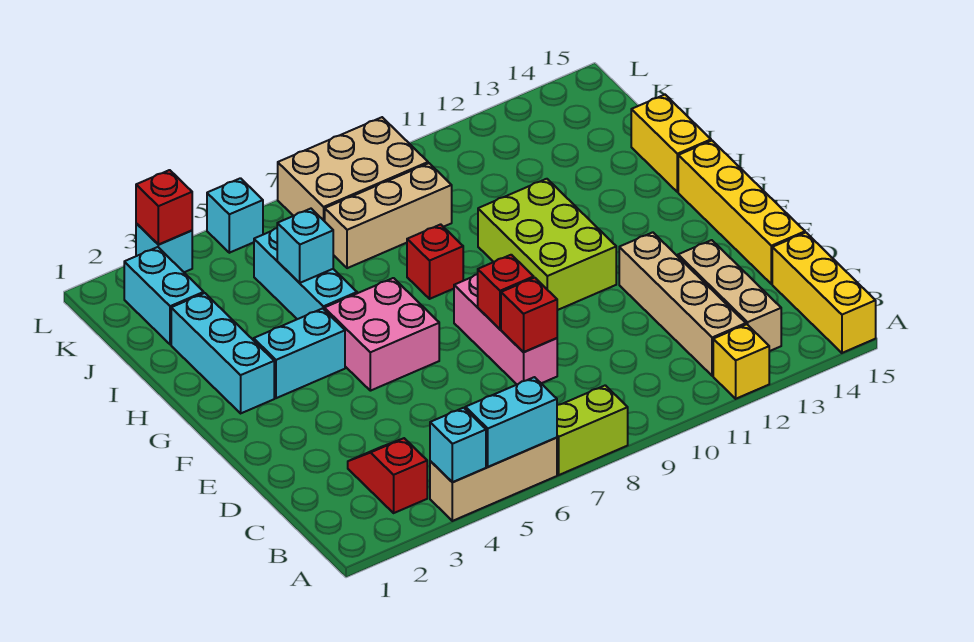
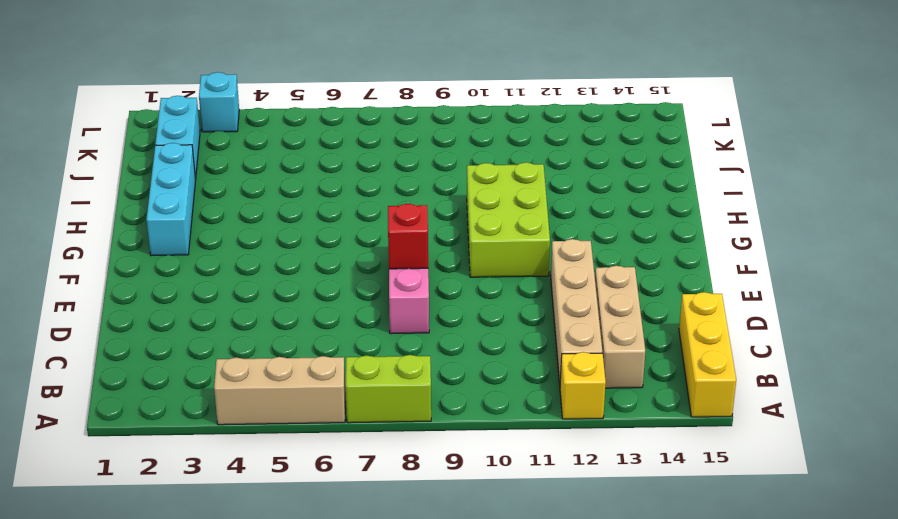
none -> red 1x2 slope [348,438,427,513]
none -> yellow 1x4 brick [678,141,805,284]
none -> pink 2x2 brick [324,278,439,391]

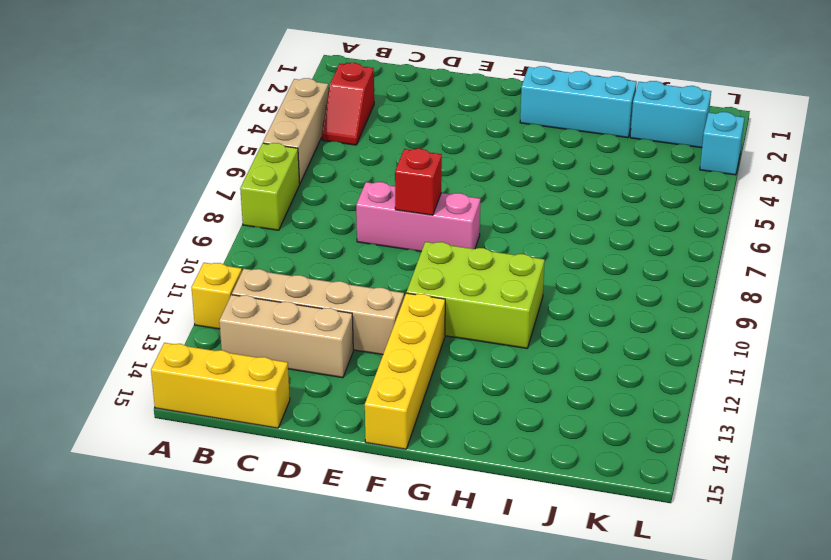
red 1x2 slope [322,63,374,145] -> red 1x2 slope turned to [348,438,427,513]
yellow 1x4 brick [365,293,445,449] -> yellow 1x4 brick turned to [678,141,805,284]
none -> pink 2x2 brick [324,278,439,391]
none -> cyan 1x2 brick [254,308,345,398]
none -> cyan 1x3 brick [254,228,357,319]

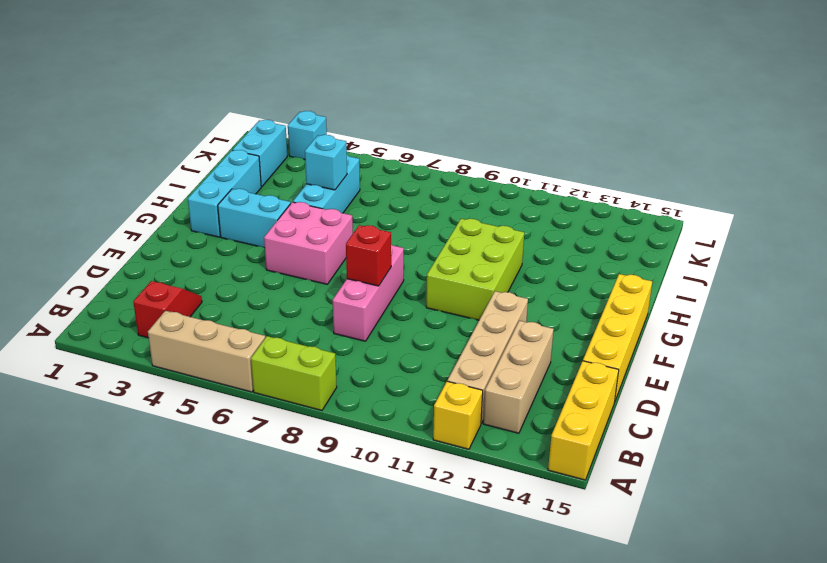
none -> red 1x1 brick [407,224,463,299]
none -> yellow 1x2 brick [631,95,711,192]
none -> tan 1x3 brick [325,163,452,268]

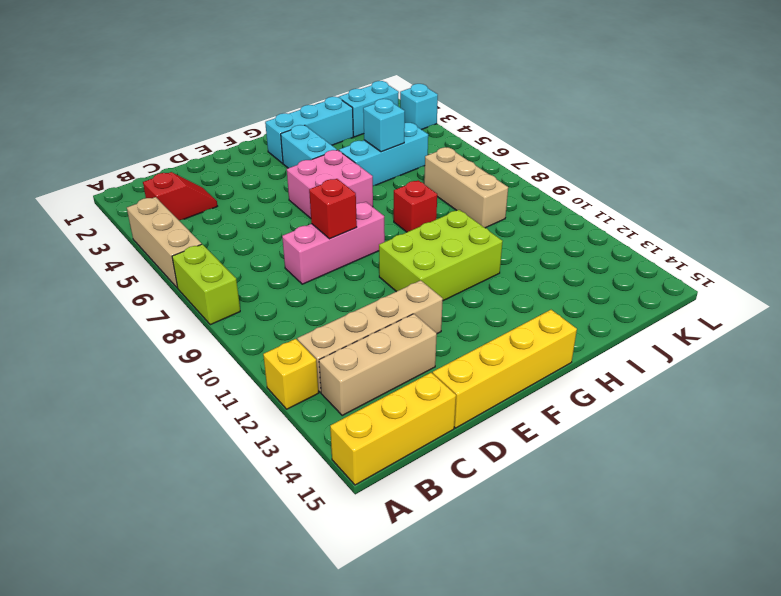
none -> yellow 1x2 brick [631,95,711,192]
none -> tan 2x3 brick [278,117,428,221]
none -> cyan 1x1 brick [207,178,263,253]

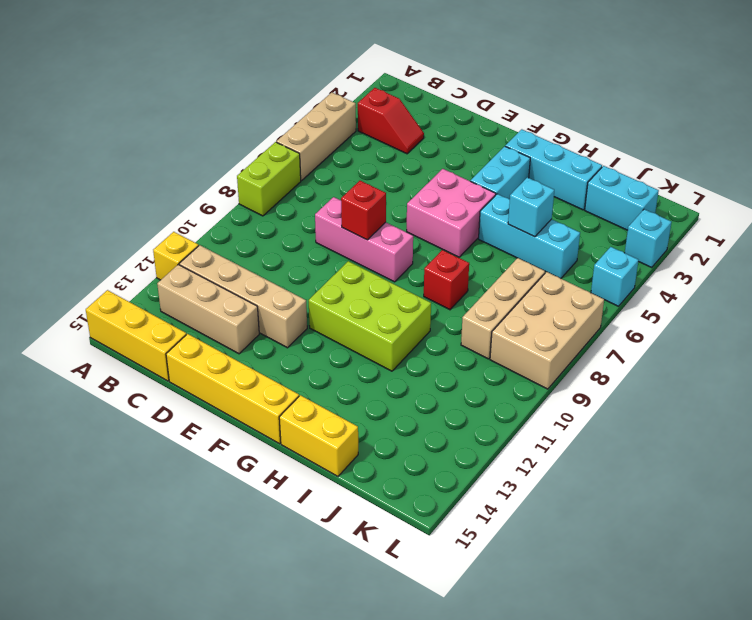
none -> cyan 1x1 brick [430,408,486,482]
none -> cyan 1x2 brick [465,377,557,467]
none -> red 1x1 brick [501,278,557,352]

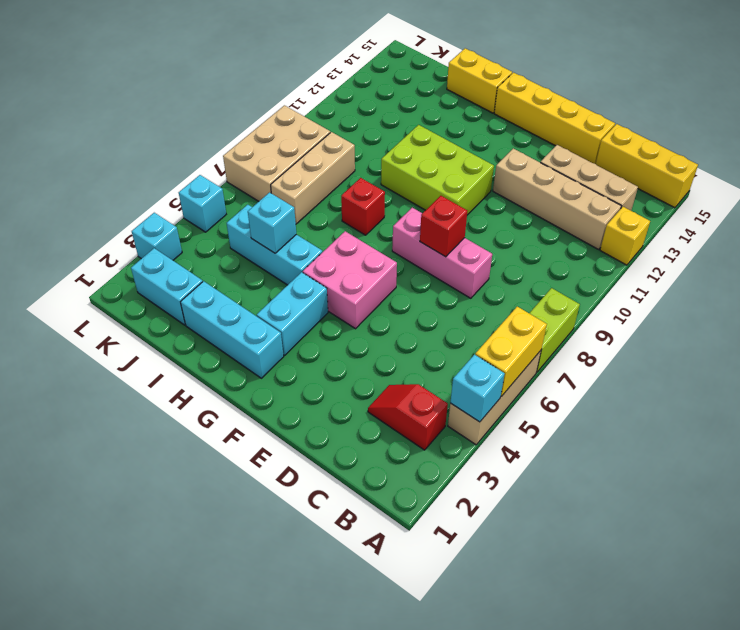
yellow 1x2 brick [475,307,547,397] -> cyan 1x2 brick [465,377,557,467]
none -> red 1x1 brick [501,278,557,352]
none -> red 1x1 brick [136,170,192,245]

